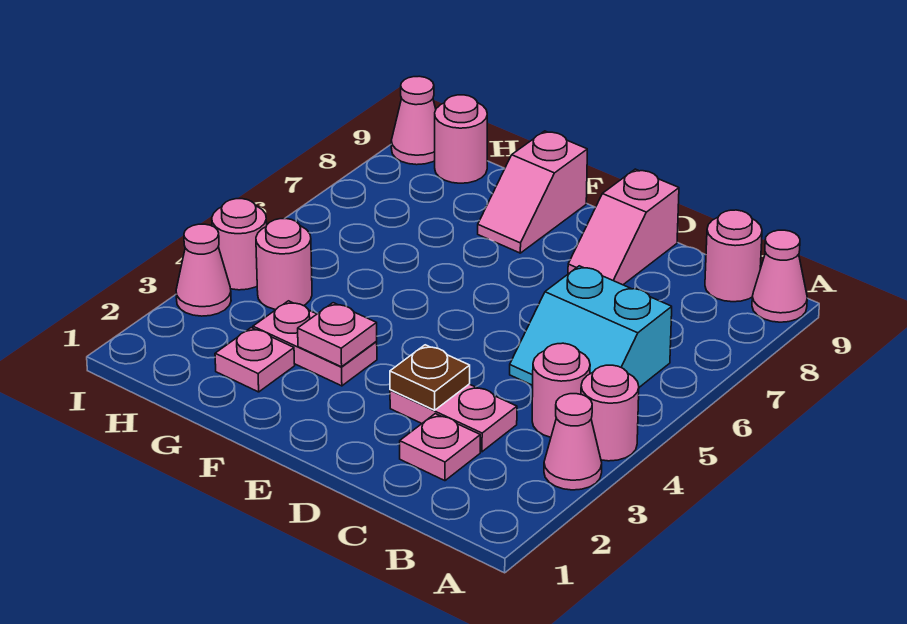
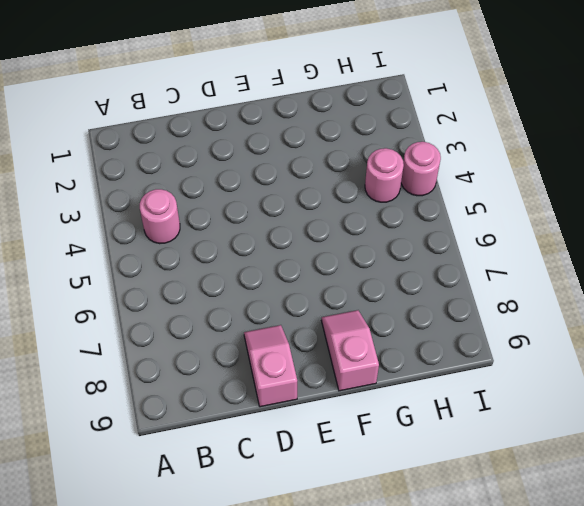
none -> pink 1x1 cone [544,394,602,490]
none -> pink 1x1 round brick [581,365,639,461]
none -> pink 1x1 cone [752,230,807,322]

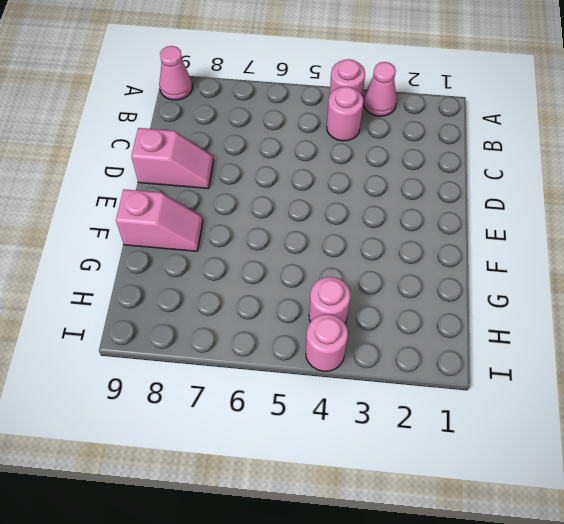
none -> cyan 2x2 slope [510,266,672,387]
none -> pink 1x1 round brick [705,210,762,302]
none -> pink 1x1 plate [400,414,480,481]

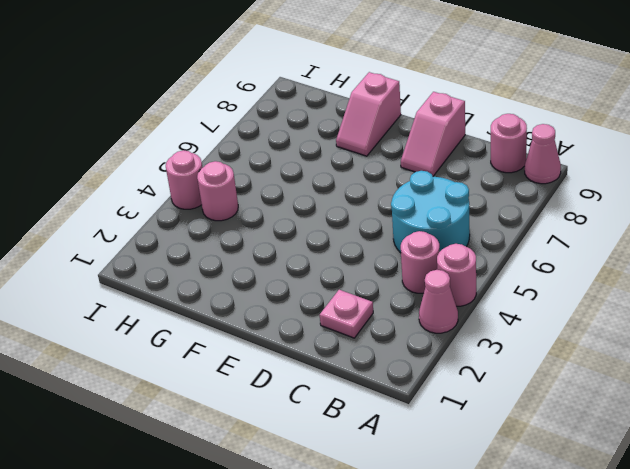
cyan 2x2 round brick [391,171,470,253] -> cyan 2x2 slope [510,266,672,387]
none -> pink 1x2 plate [390,384,517,452]
none -> pink 1x2 plate [253,301,377,386]
none -> pink 1x1 plate [215,328,295,392]

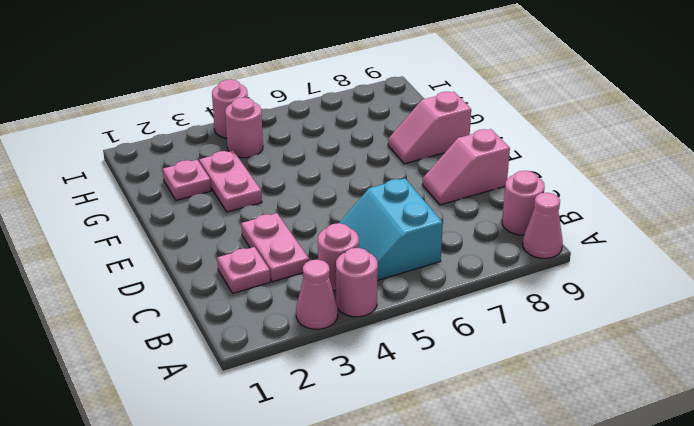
none -> pink 1x1 round brick [435,95,487,183]
none -> pink 1x1 cone [176,224,231,316]
none -> pink 1x1 cone [391,76,436,165]

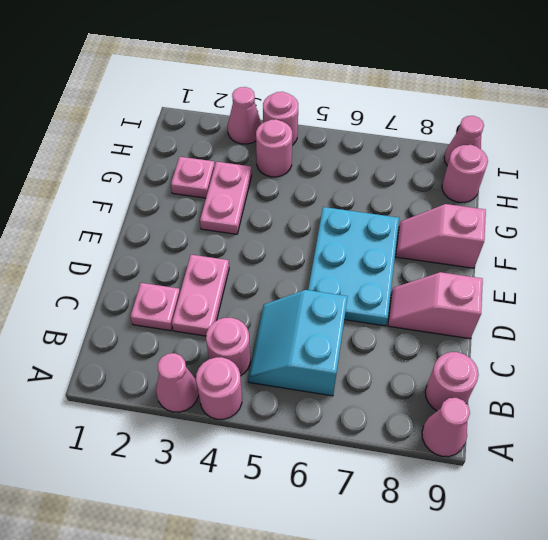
cyan 2x3 plate [308,207,399,326] -> none
none -> brown 1x1 plate [390,345,470,410]
none -> pink 1x1 plate [298,303,377,367]

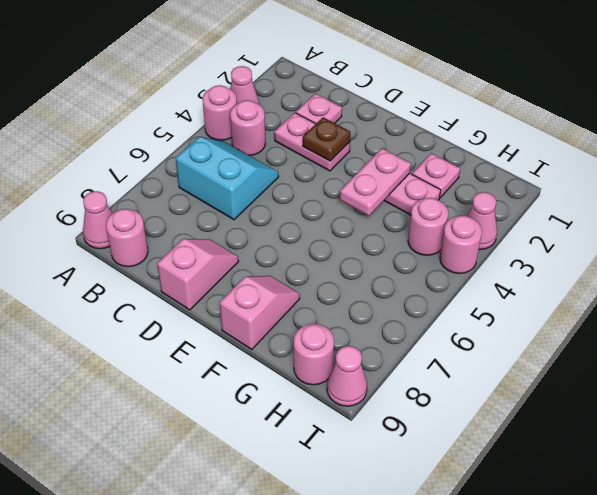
pink 1x2 plate [340,148,411,216] -> pink 1x1 plate [298,303,377,367]

